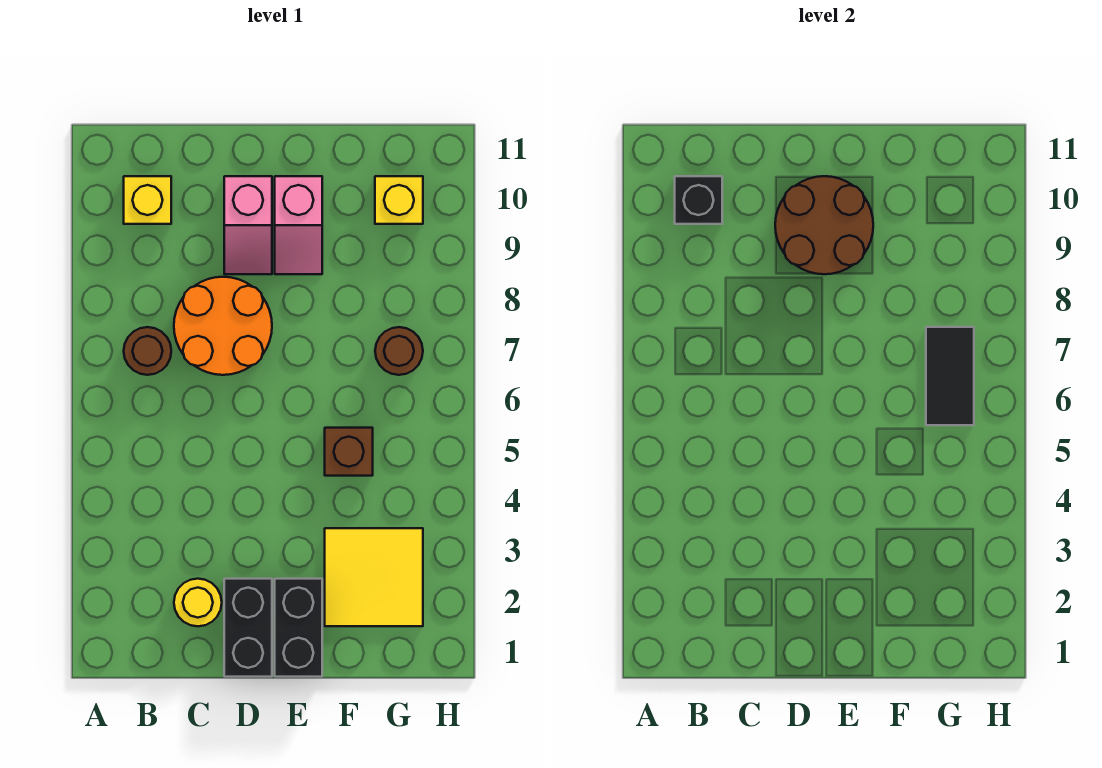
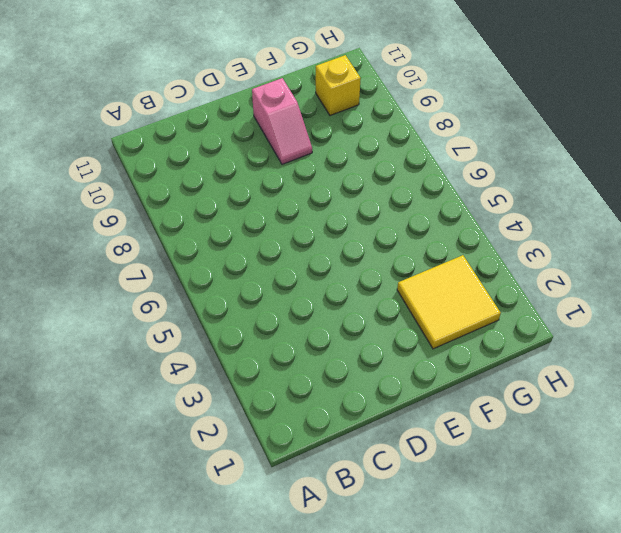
none -> brown 1x1 round brick [124,327,171,375]
none -> yellow 1x1 brick [124,176,171,224]
none -> yellow 1x1 round brick [174,579,222,626]

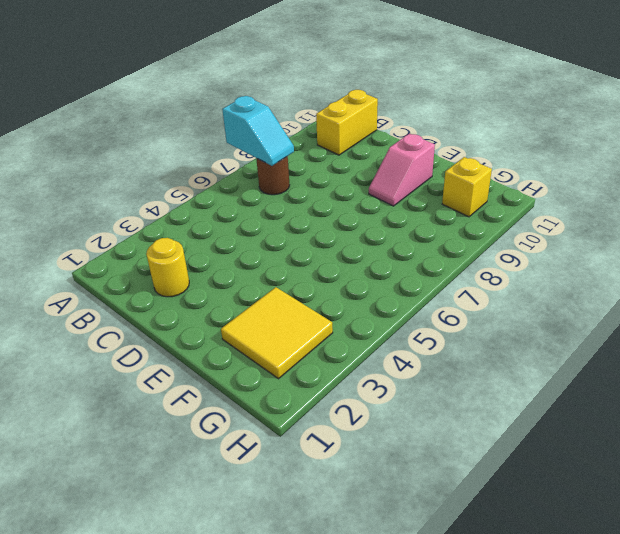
cyan 1x2 slope [222,96,294,166] -> none
yellow 1x2 brick [316,90,378,155] -> yellow 1x1 brick [124,176,171,224]
none -> orange 2x2 round brick [174,277,272,375]
none -> black 1x2 brick [224,579,272,677]
none -> pink 1x2 slope [224,176,272,274]

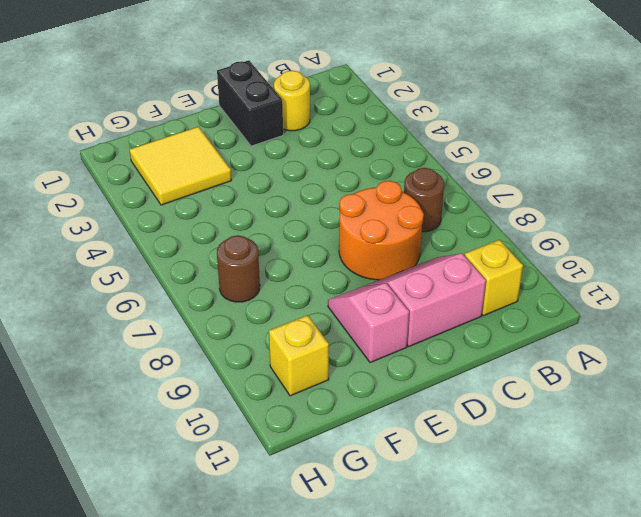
pink 2x2 slope [366,254,486,346] -> pink 1x2 slope [224,176,272,274]
none -> black 1x2 brick [275,579,322,677]
none -> brown 1x1 brick [325,428,373,476]
none -> black 1x1 brick [675,176,722,224]

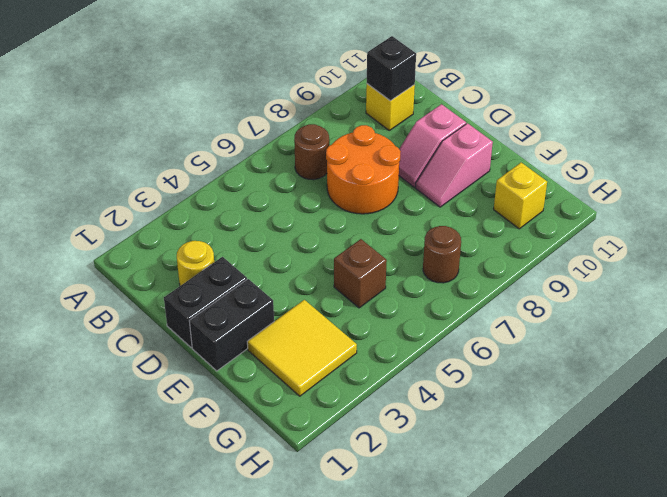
none -> brown 2x2 round brick [775,176,873,274]
none -> black 1x2 tile [926,327,974,425]

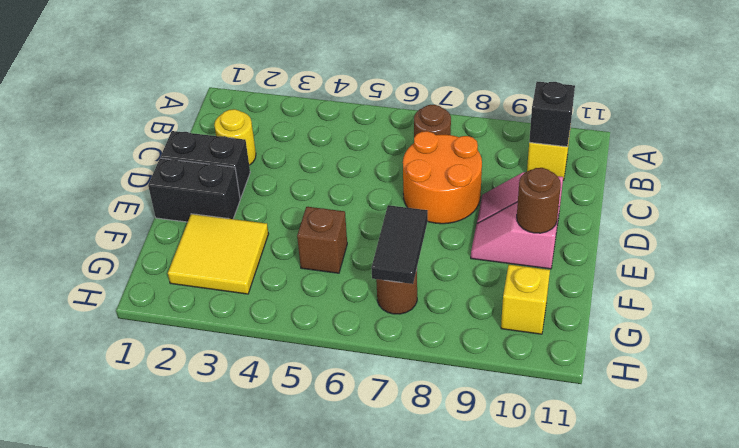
brown 1x1 round brick [517,168,561,233] -> brown 2x2 round brick [775,176,873,274]
black 1x2 tile [372,205,428,284] -> black 1x2 tile turned to [926,327,974,425]

